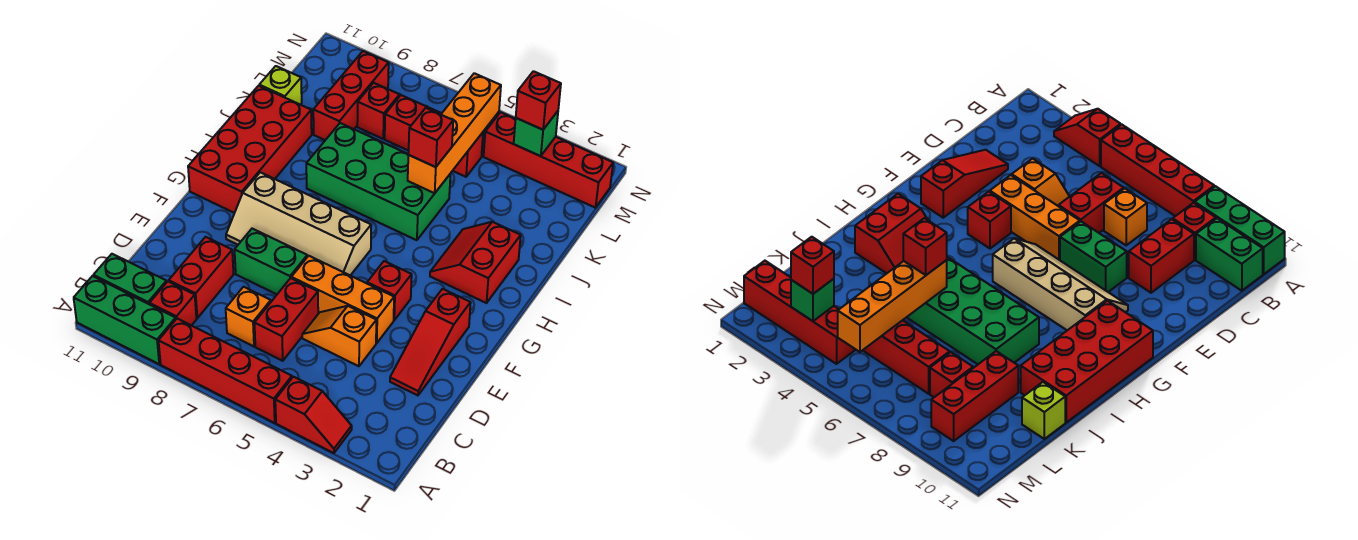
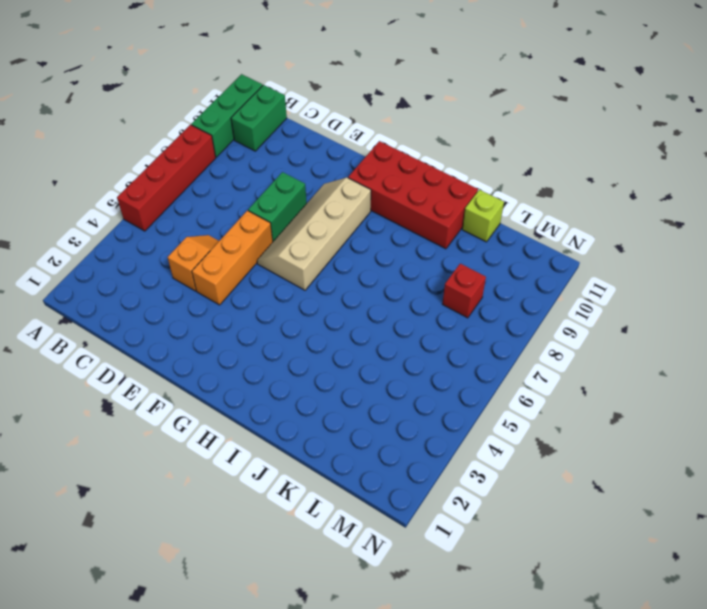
none -> red 1x2 slope [275,377,352,453]
none -> red 1x1 brick [149,281,196,326]
none -> red 1x2 brick [254,278,318,361]

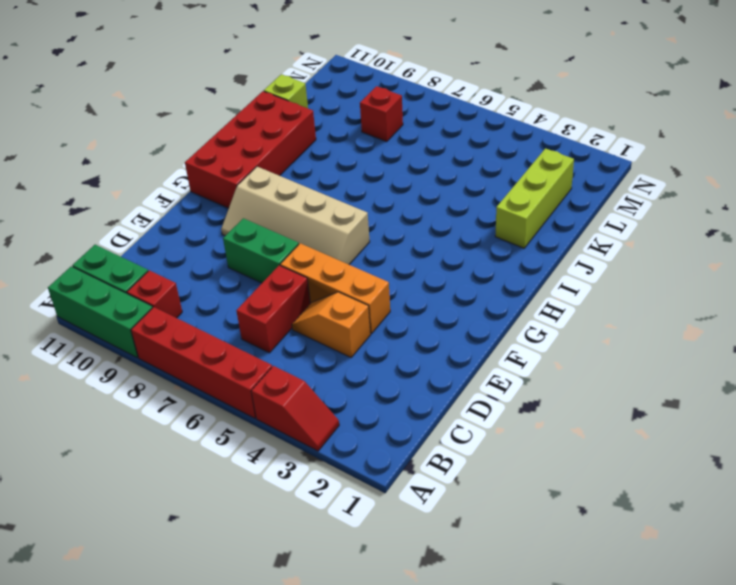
lime 1x3 brick [495,148,574,248] -> none
none -> orange 1x1 brick [226,287,271,346]
none -> red 1x2 brick [169,237,234,318]
none -> red 1x3 slope [390,289,471,395]

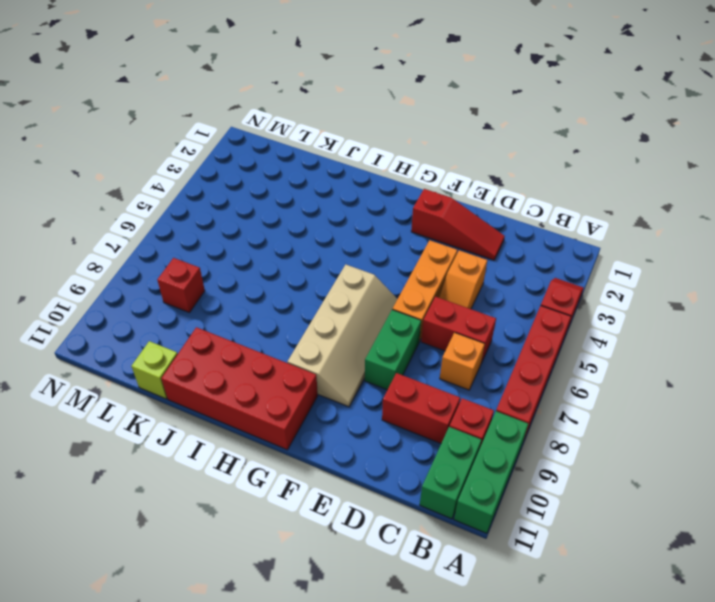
none -> red 1x1 brick [367,261,412,320]
none -> red 2x2 slope [430,222,521,303]
none -> green 2x4 brick [306,123,450,240]

